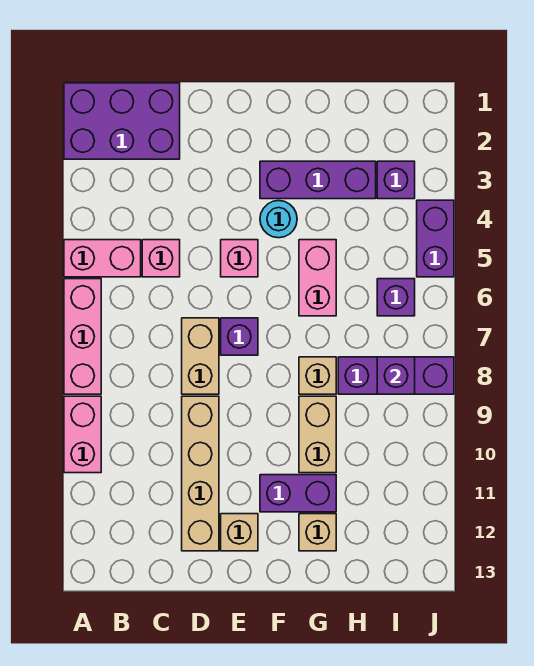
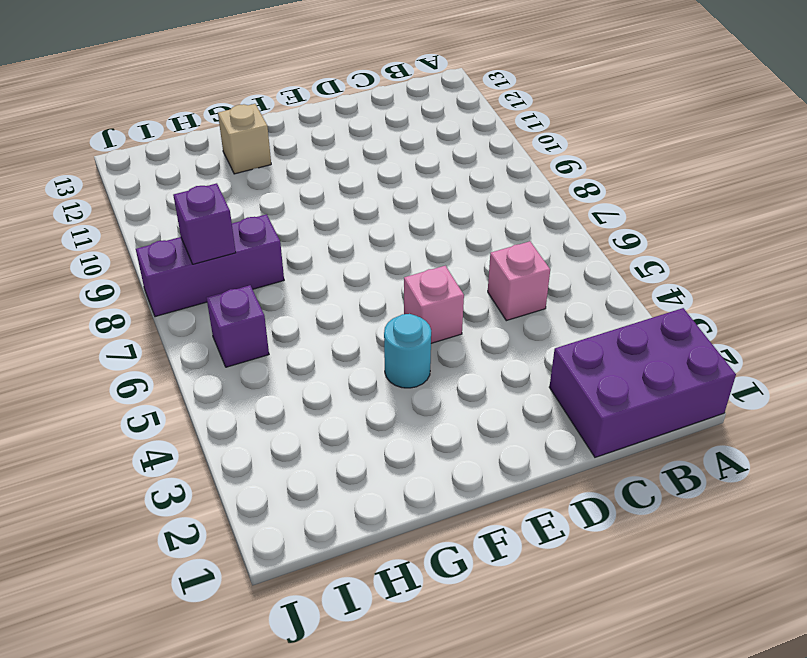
none -> pink 1x2 brick [64,240,141,277]
none -> pink 1x3 brick [64,279,101,394]
none -> pink 1x2 brick [64,396,101,473]

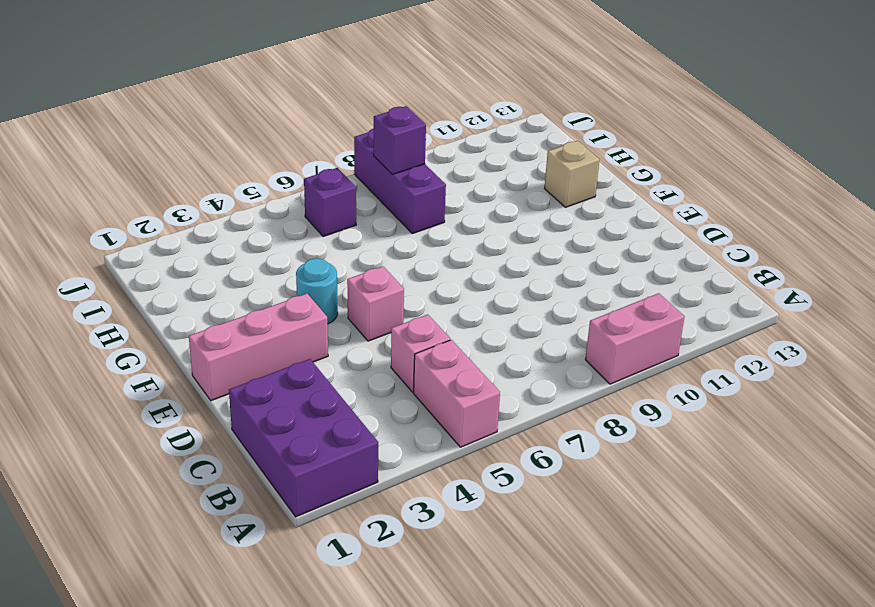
pink 1x3 brick [189,294,328,401] -> pink 1x3 brick moved to [64,279,101,394]
none -> tan 1x2 brick [182,318,219,394]
none -> tan 1x4 brick [182,396,219,551]
none -> purple 1x1 brick [221,318,258,355]

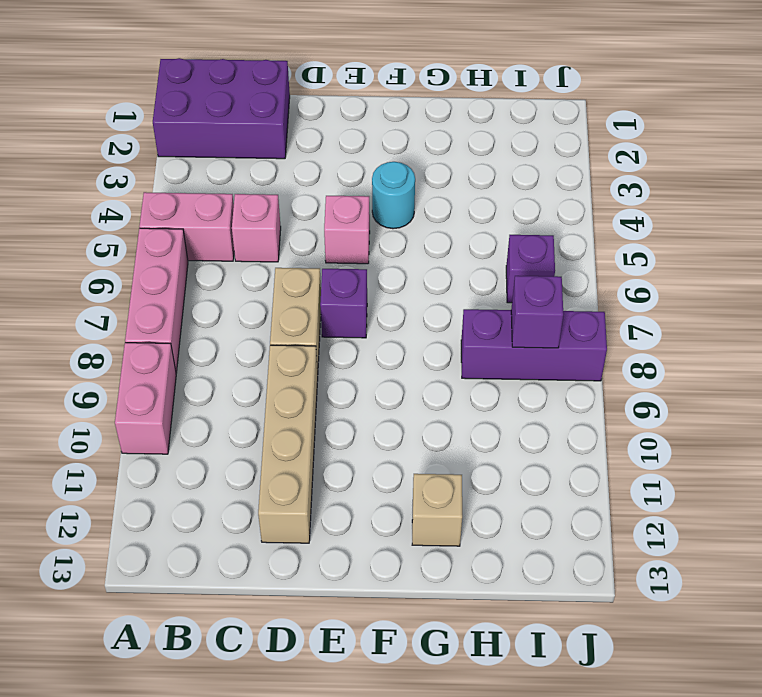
none -> tan 1x1 brick [221,514,258,551]
none -> purple 1x3 brick [260,161,376,199]
none -> purple 1x2 brick [260,475,336,512]

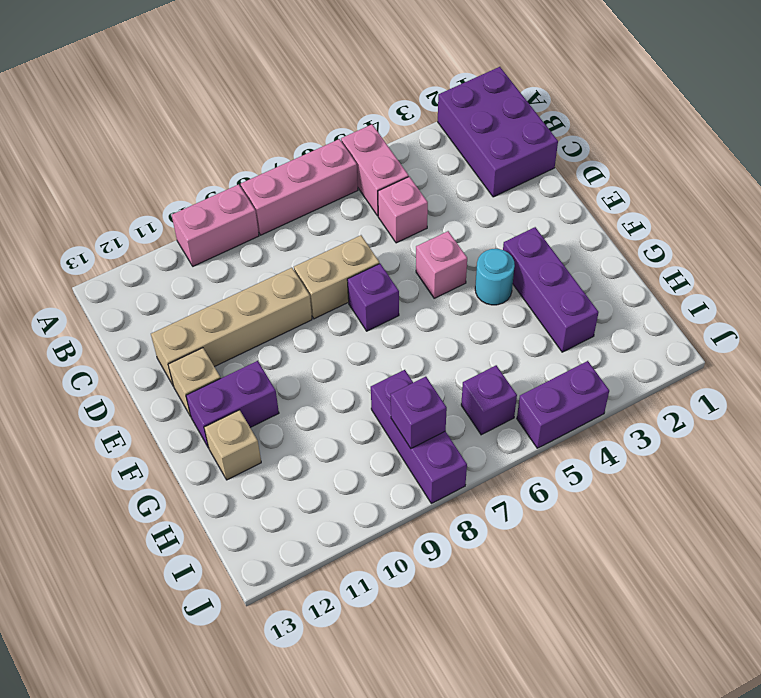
purple 1x2 brick [186,361,279,448] -> purple 1x2 brick turned to [260,475,336,512]
none -> pink 1x2 brick [299,240,336,316]
none -> tan 1x1 brick [299,357,336,394]
none -> tan 1x2 brick [299,396,336,473]

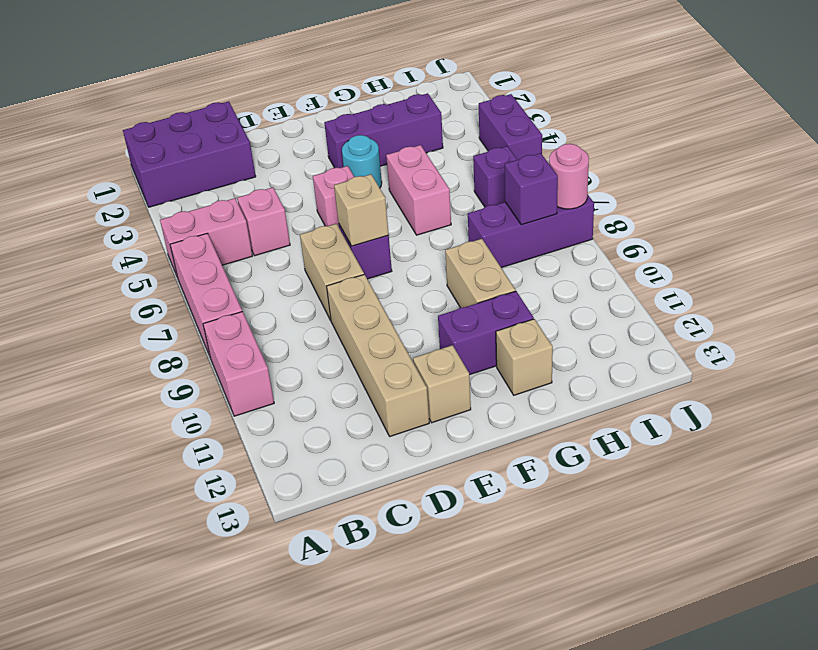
tan 1x1 brick [334,174,389,246] -> tan 1x1 brick moved to [299,357,336,394]
pink 1x1 round brick [549,144,589,209] -> none
none -> purple 1x1 brick [377,161,415,199]

